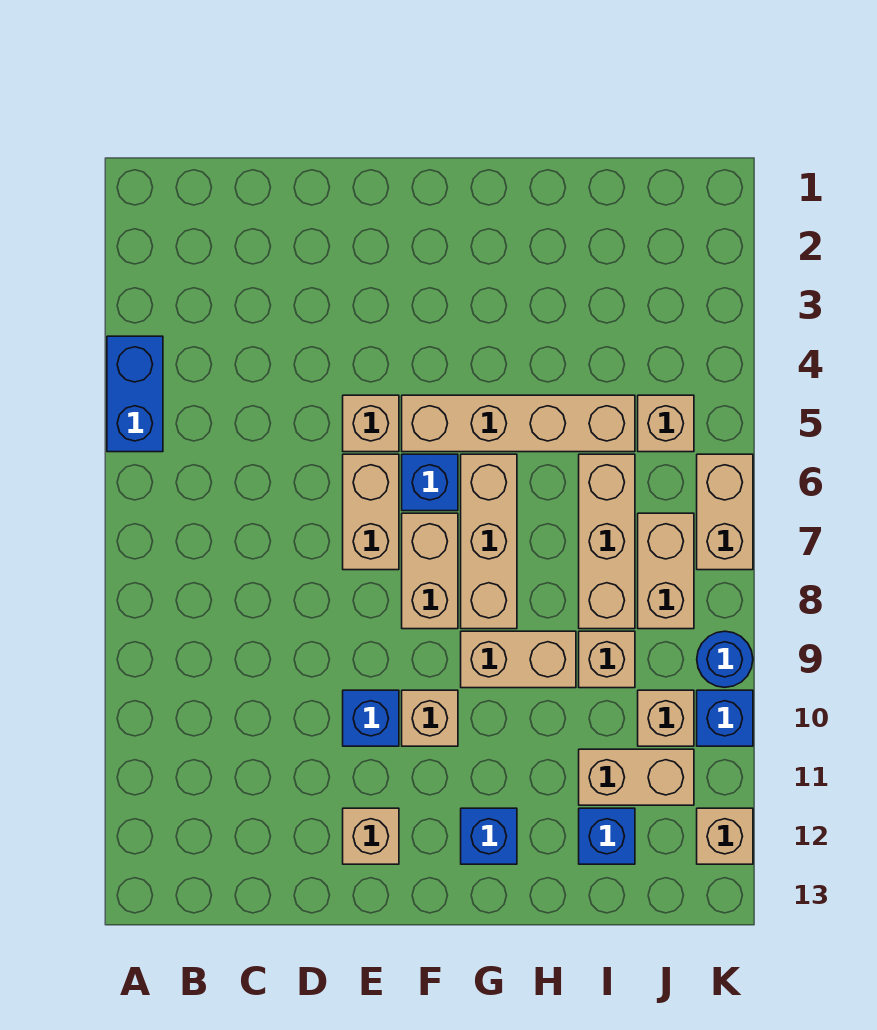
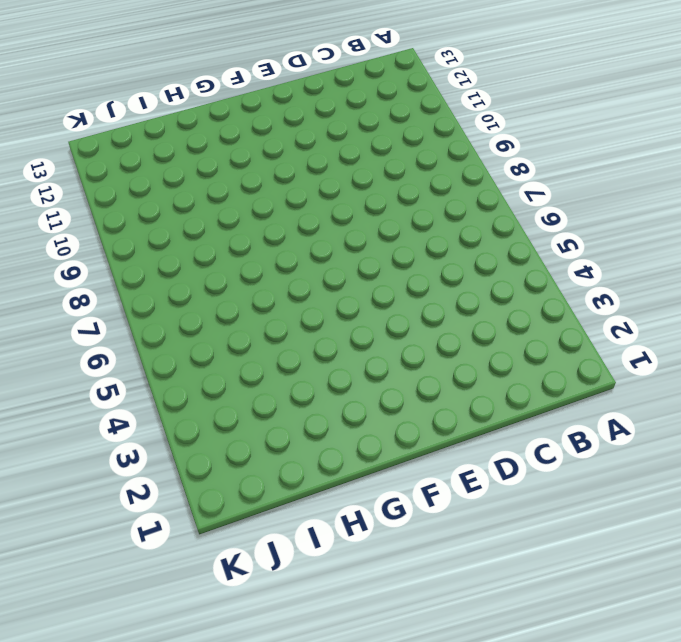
none -> blue 1x2 brick [107,336,163,452]
none -> tan 1x1 brick [343,395,399,452]
none -> tan 1x2 brick [343,454,399,570]

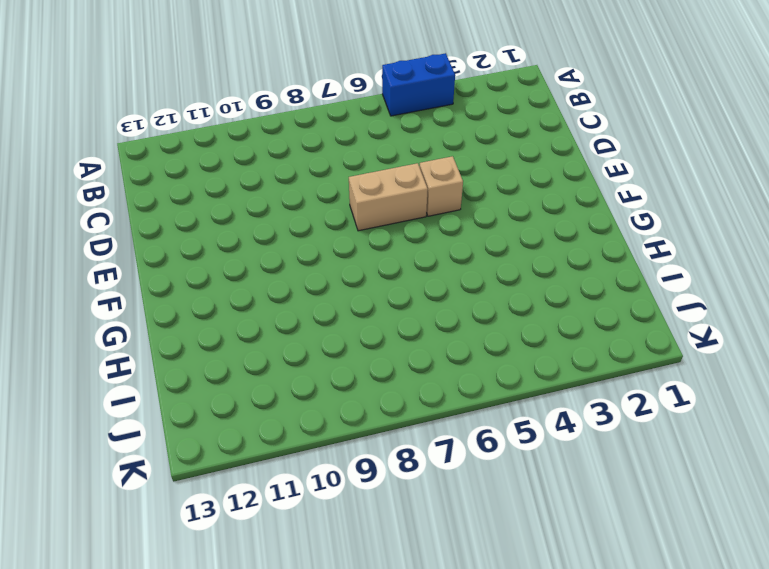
none -> blue 1x1 brick [343,690,399,746]
none -> tan 1x1 brick [343,808,399,864]
none -> tan 1x4 brick [402,395,635,452]

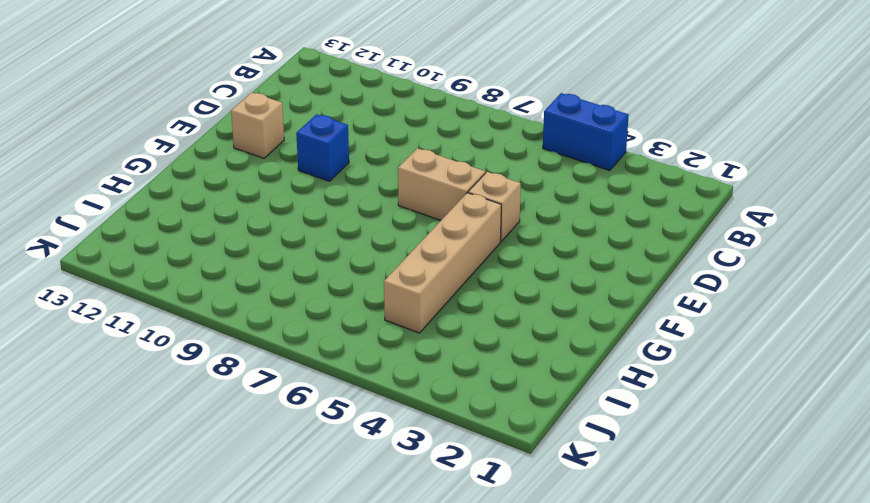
none -> blue 1x1 brick [402,454,458,511]
none -> tan 1x2 brick [402,513,458,629]
none -> tan 1x1 brick [402,690,458,746]

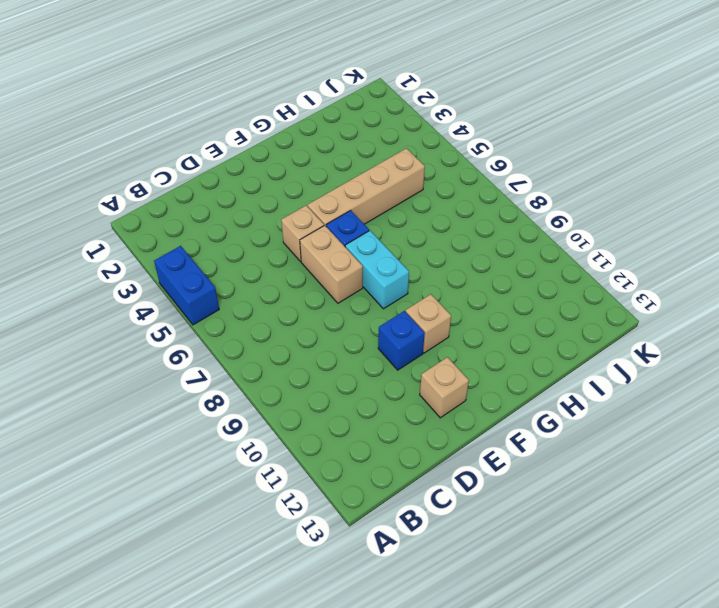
cyan 1x2 brick [345,231,409,309] -> tan 1x2 brick [402,513,458,629]
none -> tan 1x3 brick [461,454,517,629]
none -> tan 1x2 brick [461,631,576,688]
none -> blue 1x1 brick [461,808,517,864]

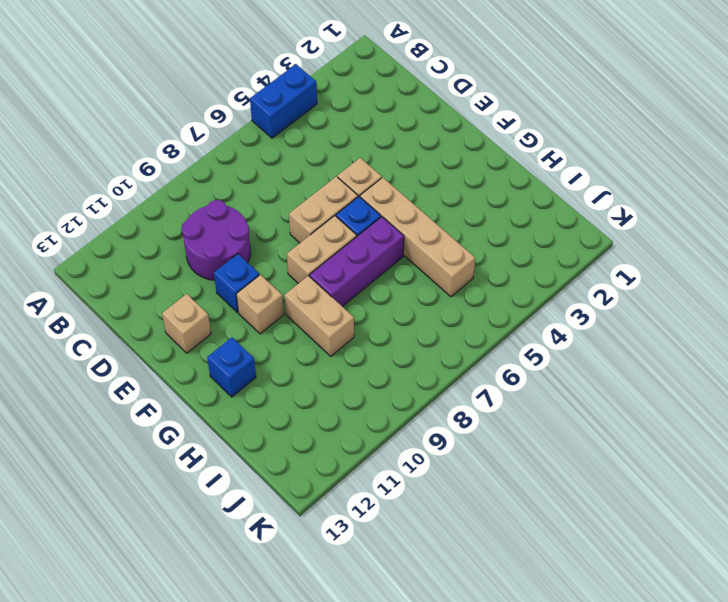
purple 2x2 round brick [182,200,250,280] -> none
purple 1x3 brick [310,217,404,307] -> tan 1x3 brick [461,454,517,629]
none -> tan 1x3 brick [579,454,635,629]
none -> tan 1x1 brick [579,631,635,688]
none -> tan 1x2 brick [579,749,694,805]

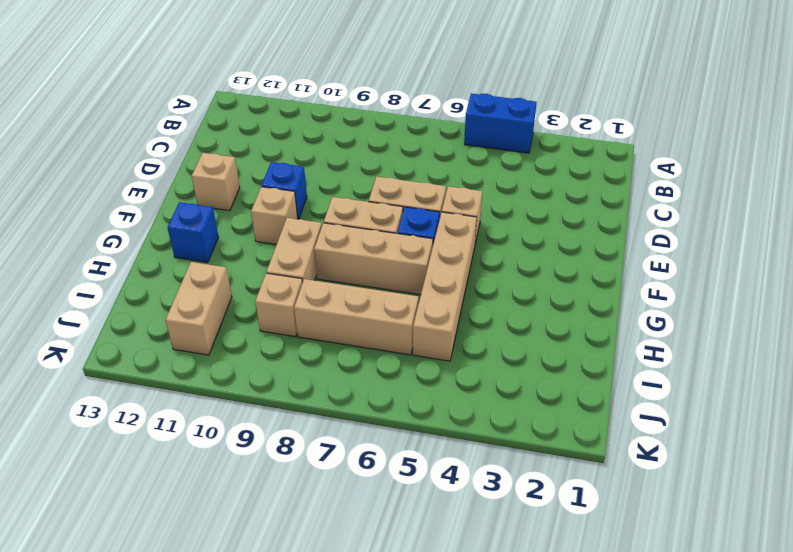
none -> blue 1x1 brick [579,808,635,864]
none -> tan 1x1 brick [638,395,694,452]
none -> tan 1x2 brick [638,513,694,629]

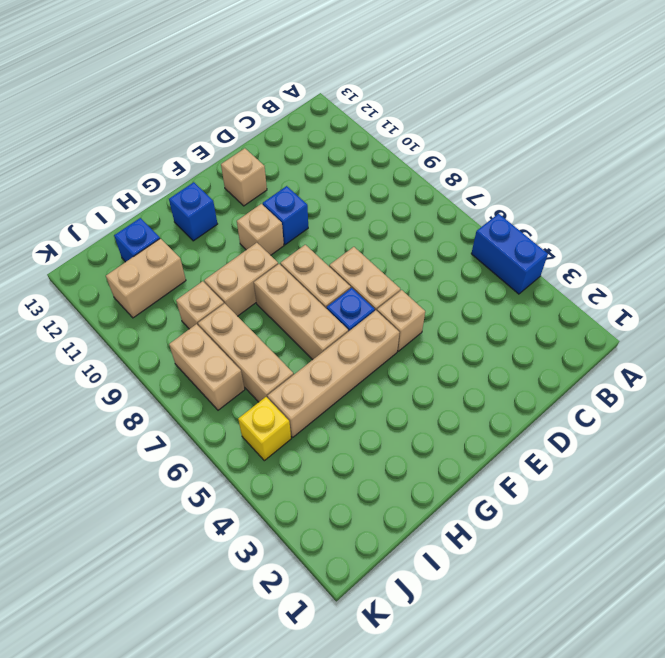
yellow 1x1 brick [238,397,291,461] -> tan 1x1 brick [638,395,694,452]
none -> tan 1x1 brick [638,690,694,746]
none -> tan 1x2 brick [697,454,753,570]
none -> blue 1x1 round brick [697,631,753,687]

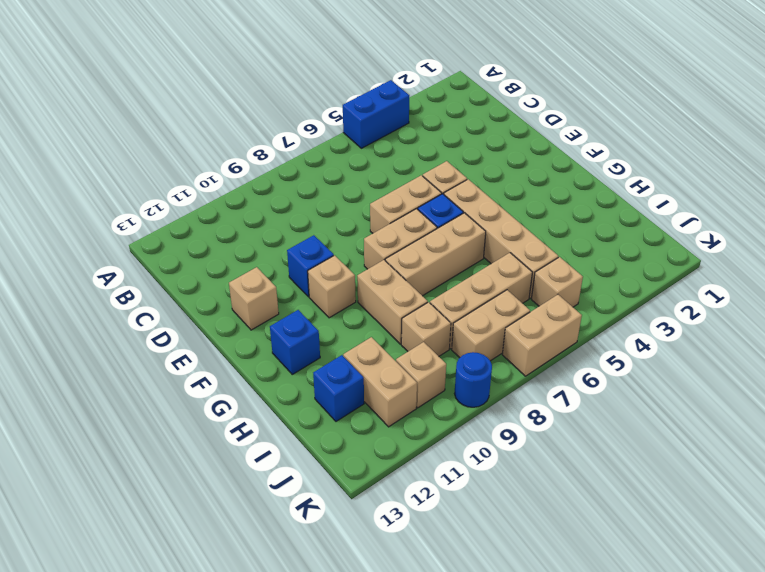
none -> blue 1x1 brick [697,690,753,746]
none -> tan 1x1 brick [697,808,753,864]

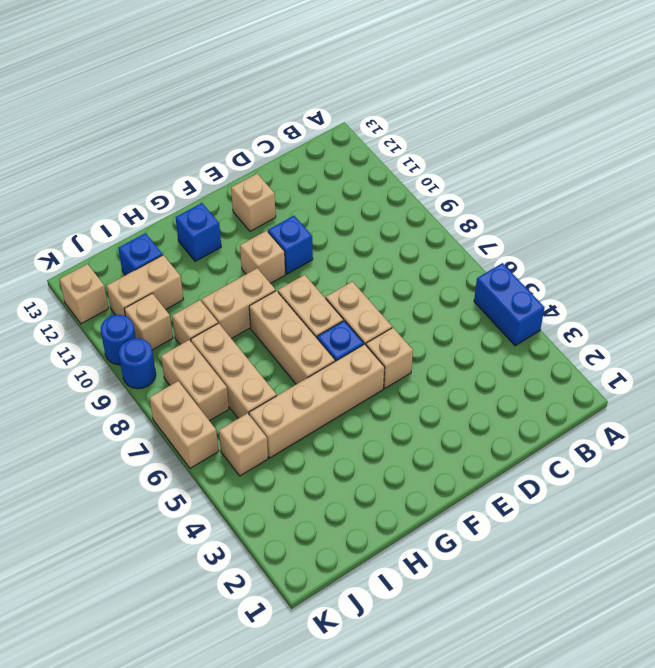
blue 1x1 round brick [101,315,136,365] -> blue 1x1 brick [697,690,753,746]

